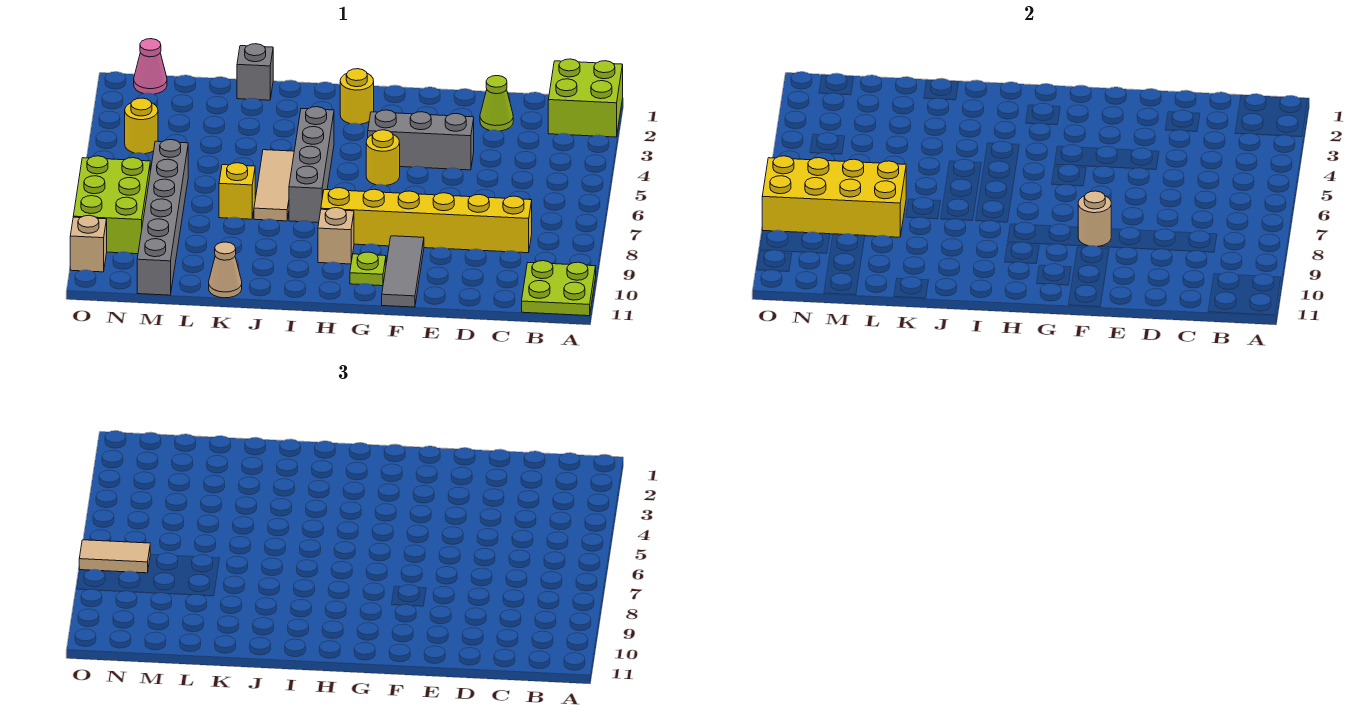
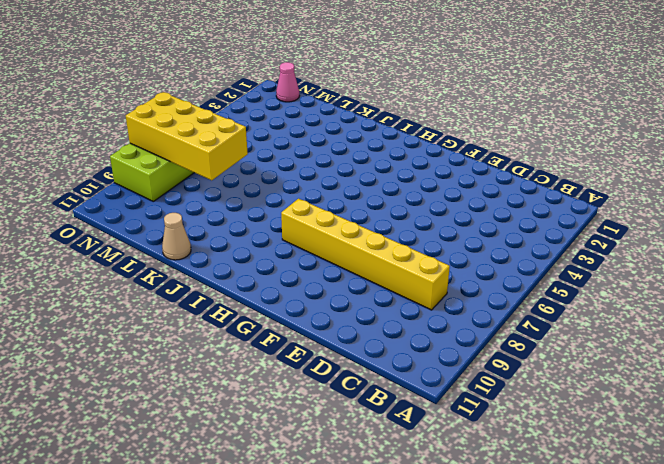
none -> lime 2x2 brick [548,59,623,137]
none -> lime 2x2 plate [522,261,596,316]
none -> lime 1x1 cone [480,76,513,131]

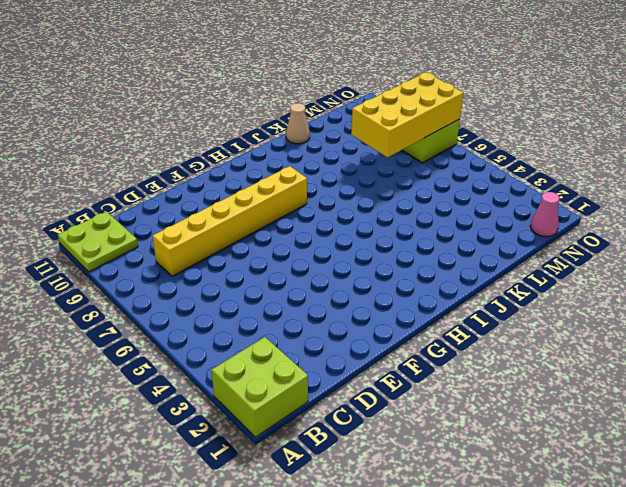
none -> lime 1x1 cone [480,76,513,131]
none -> grey 1x3 brick [368,110,474,170]
none -> grey 1x3 tile [382,236,424,307]

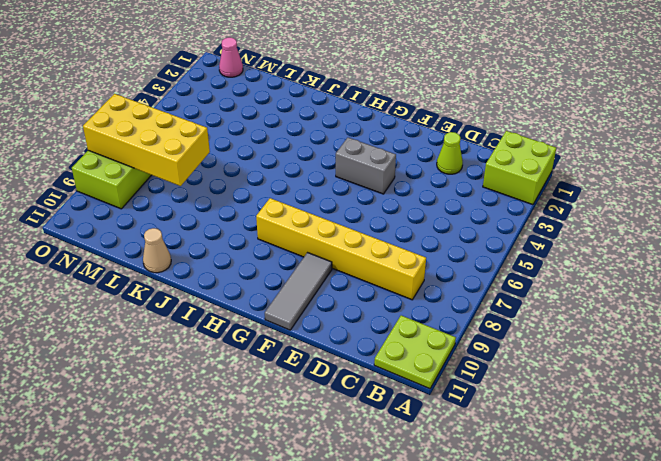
grey 1x2 brick [336,138,396,194] -> grey 1x3 brick [368,110,474,170]
none -> yellow 1x1 round brick [366,130,400,185]
none -> lime 1x1 plate [350,252,386,286]
none -> yellow 1x1 round brick [340,69,374,124]

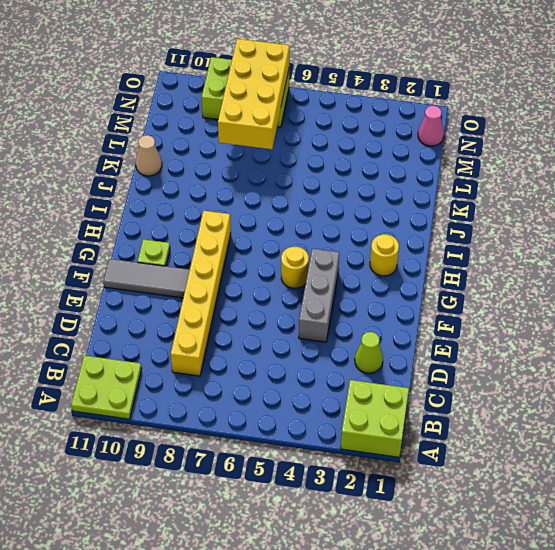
none -> tan 1x1 brick [318,208,354,264]
none -> grey 1x4 brick [289,107,334,223]
none -> tan 1x3 tile [254,150,294,221]

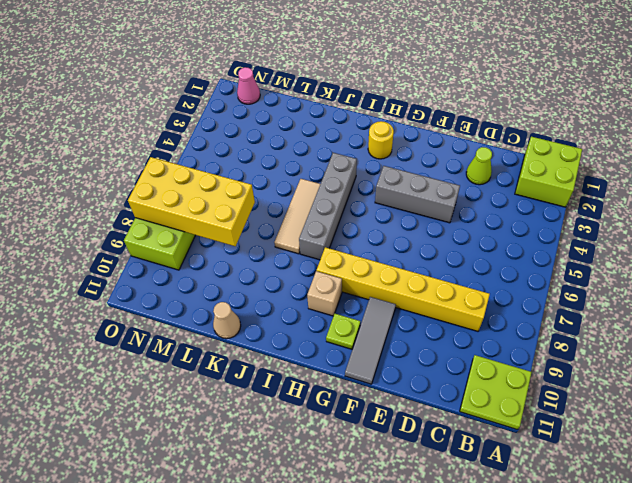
none -> yellow 1x1 round brick [366,130,400,185]
none -> grey 1x1 brick [237,44,273,100]
none -> yellow 1x1 brick [219,163,255,219]

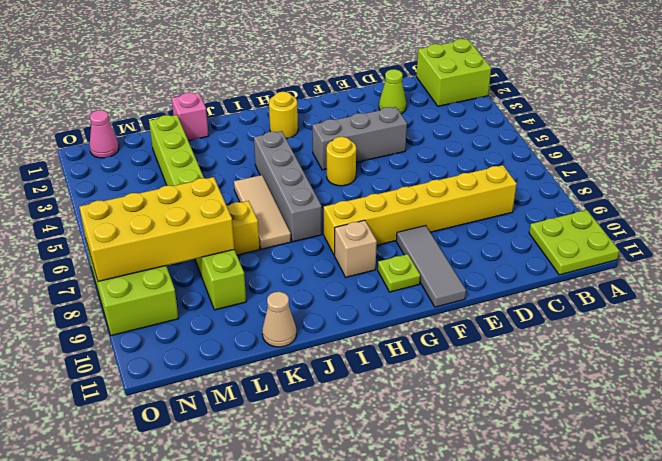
pink 1x1 brick [172,93,209,141] -> grey 1x1 brick [237,44,273,100]
lime 1x8 brick [149,115,246,310] -> none
none -> grey 1x6 brick [137,140,188,295]
none -> yellow 1x1 round brick [125,98,158,154]
none -> tan 1x1 brick [70,215,107,272]

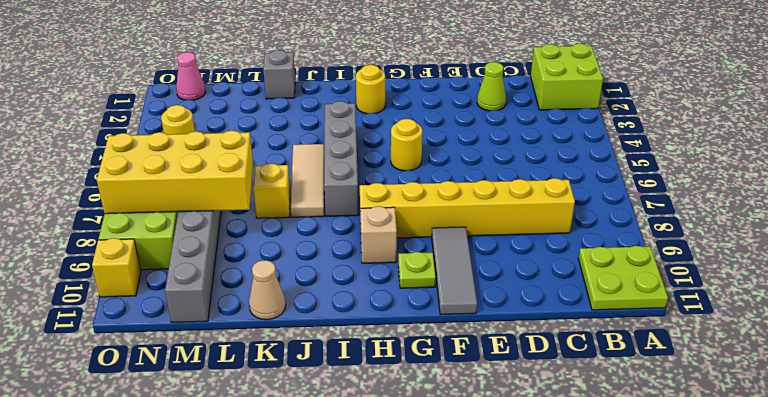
yellow 1x1 brick [92,238,141,297] -> tan 1x1 brick [70,215,107,272]
none -> grey 1x3 brick [368,110,474,170]
none -> tan 1x1 round brick [1078,191,1111,246]
none -> tan 1x2 tile [79,540,150,573]

